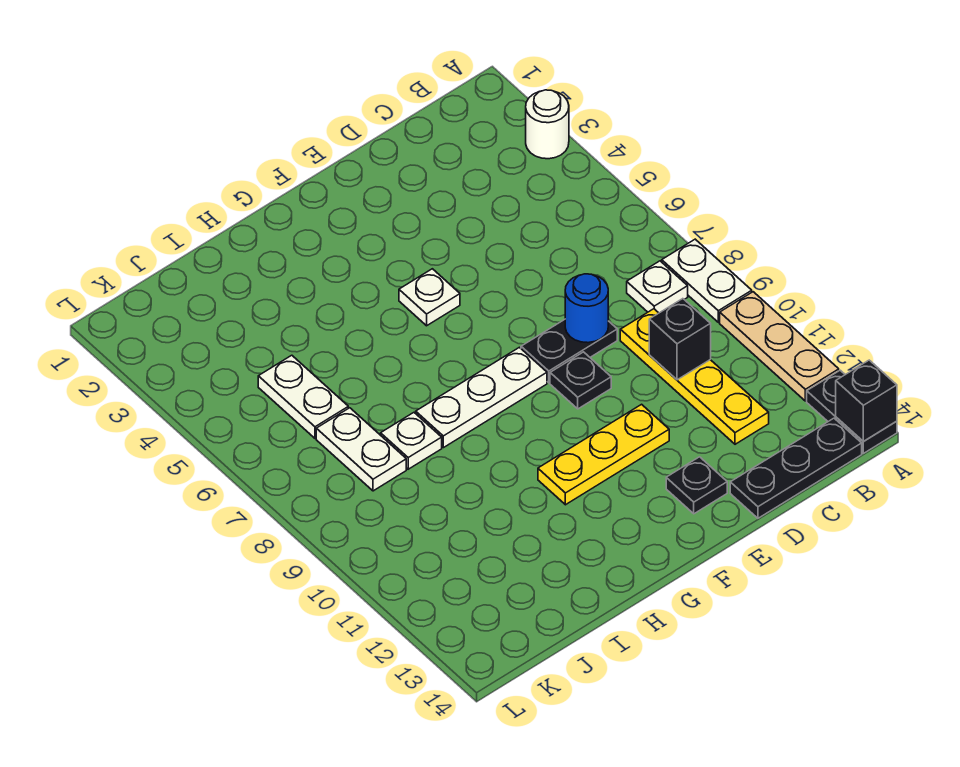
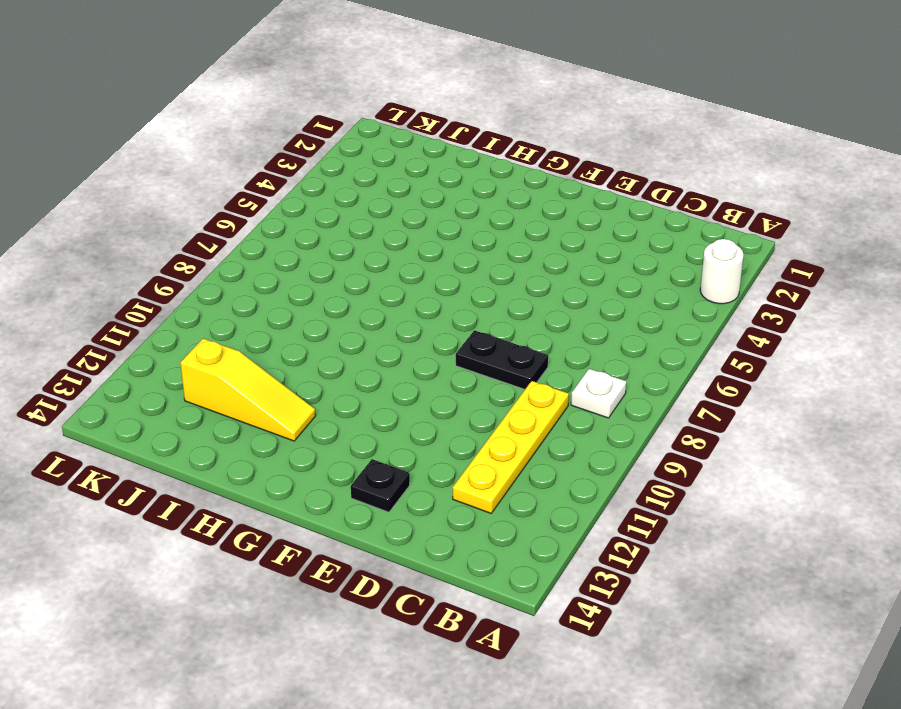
yellow 1x3 slope [180,338,316,441] -> none
none -> white 1x2 plate [662,239,752,322]
none -> tan 1x3 plate [720,292,839,401]
none -> black 1x2 plate [807,370,897,453]

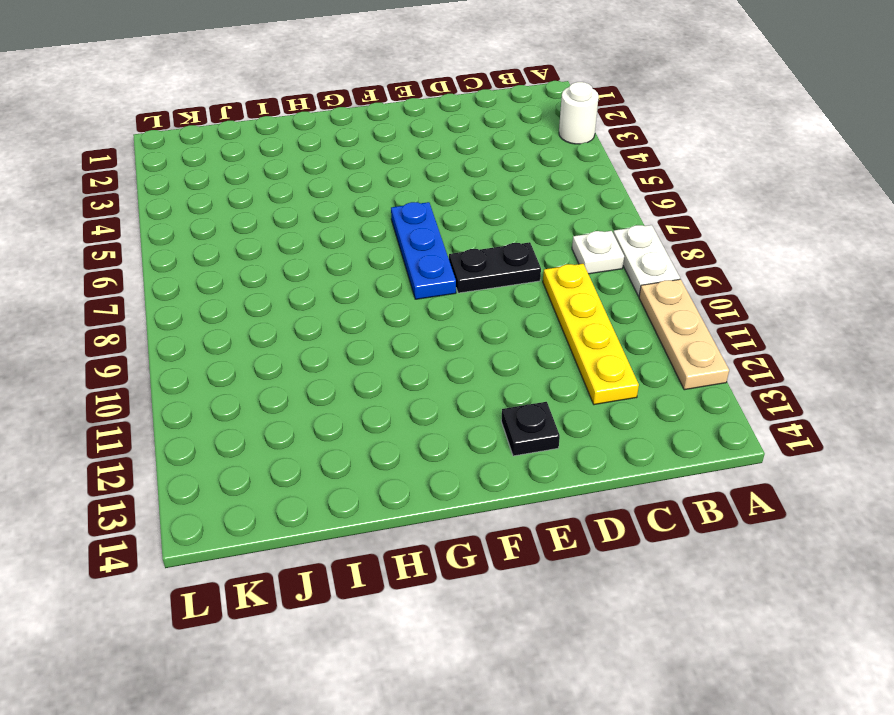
blue 1x3 plate [391,202,456,299] -> white 1x3 plate [416,347,547,448]
none -> black 1x2 plate [807,370,897,453]
none -> black 1x3 plate [730,418,862,518]
none -> black 1x1 plate [550,352,611,409]

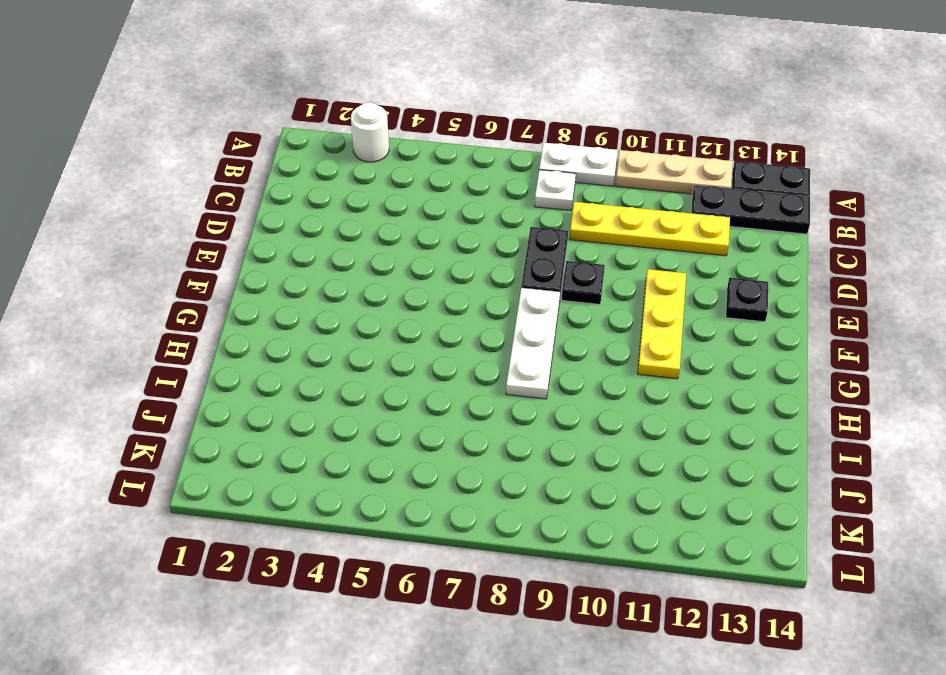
black 1x3 plate [691,185,810,234] -> black 1x3 plate turned to [730,418,862,518]
none -> white 1x1 plate [399,269,460,326]
none -> white 1x1 plate [381,413,442,469]
none -> white 1x2 plate [258,355,348,438]

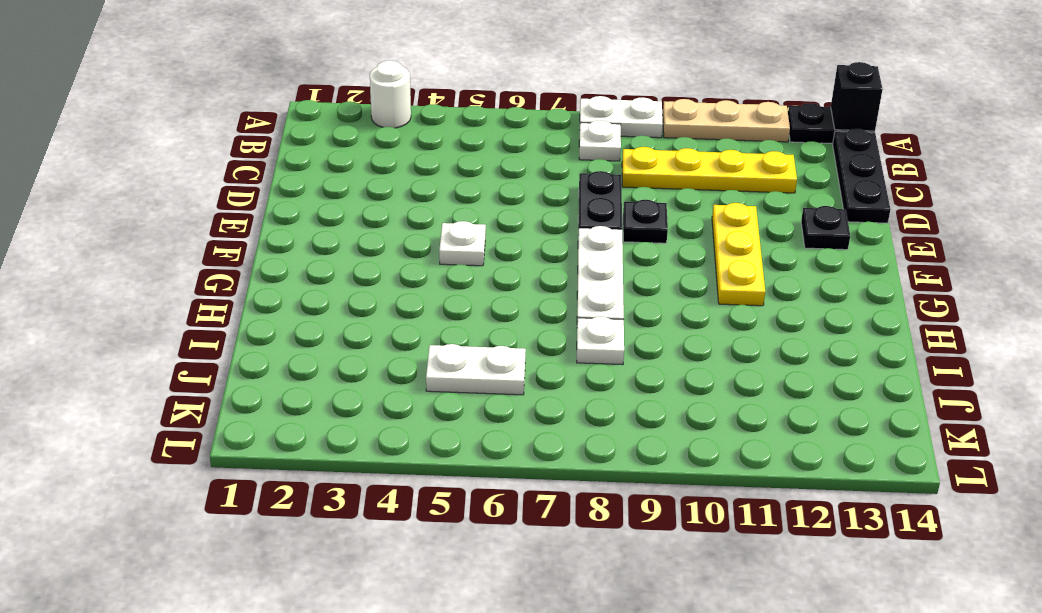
none -> white 1x2 plate [316,408,406,491]
none -> black 1x1 brick [649,299,711,380]
none -> blue 1x1 round brick [565,274,608,343]

